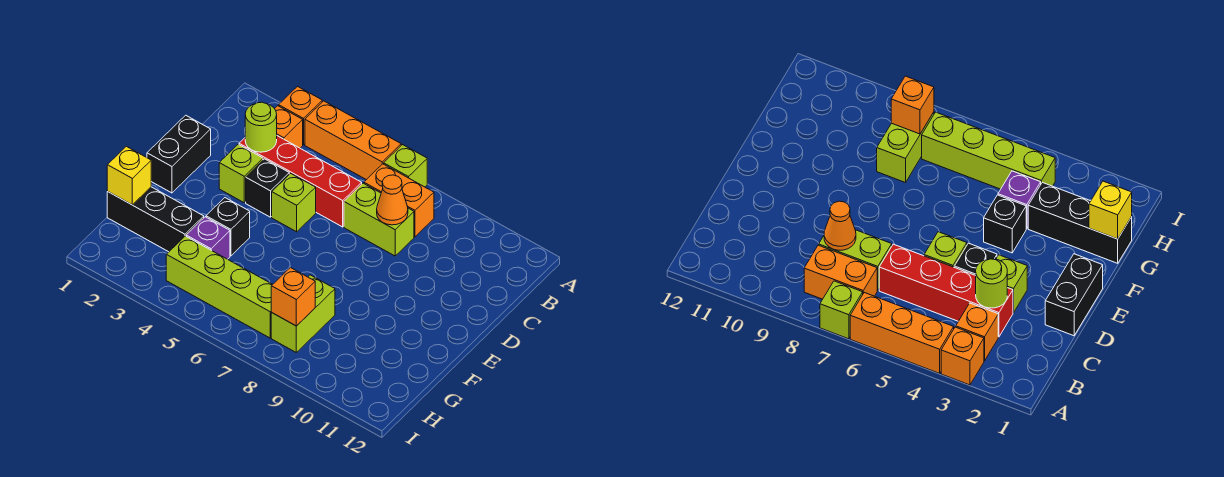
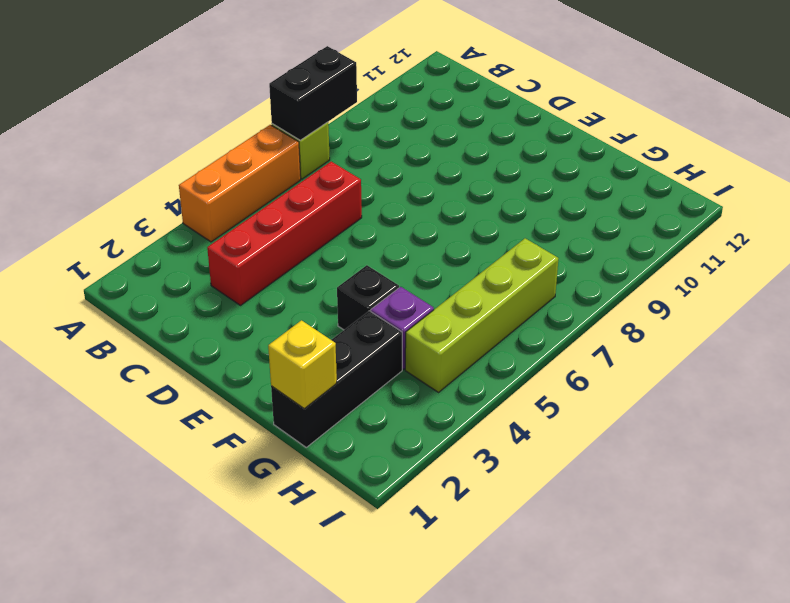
black 1x2 brick [269,46,357,140] -> black 1x2 brick turned to [147,115,211,193]
none -> orange 1x1 brick [279,87,322,145]
none -> orange 1x1 brick [275,106,303,148]
none -> orange 1x2 brick [364,164,434,237]

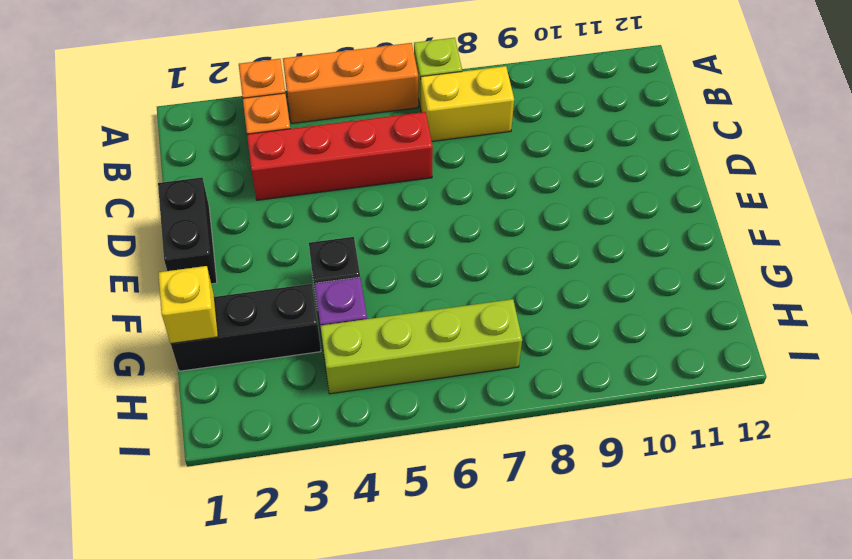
yellow 1x2 brick [421,66,514,141] -> orange 1x2 brick [364,164,434,237]
none -> lime 1x2 brick [344,183,414,256]
none -> lime 1x1 brick [219,144,263,202]
none -> black 1x1 brick [246,159,289,217]

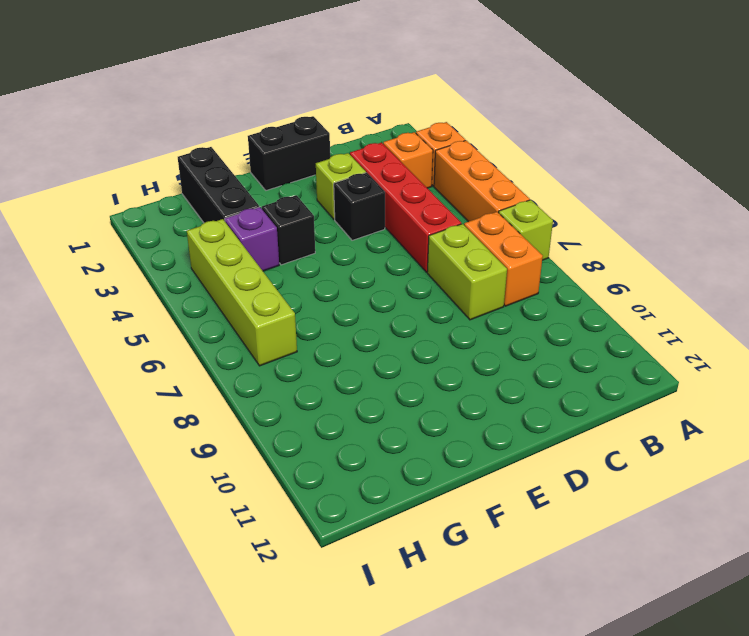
none -> lime 1x1 brick [272,173,316,232]
none -> lime 1x2 brick [271,275,335,352]
none -> lime 1x1 round brick [245,102,277,152]

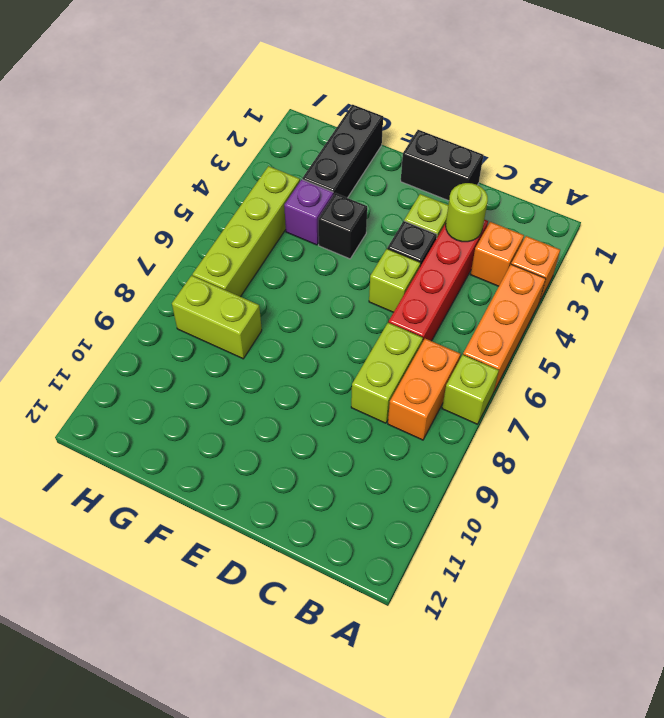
none -> orange 1x1 cone [377,175,408,225]
none -> yellow 1x1 brick [107,146,151,205]
none -> orange 1x1 brick [271,268,315,326]

